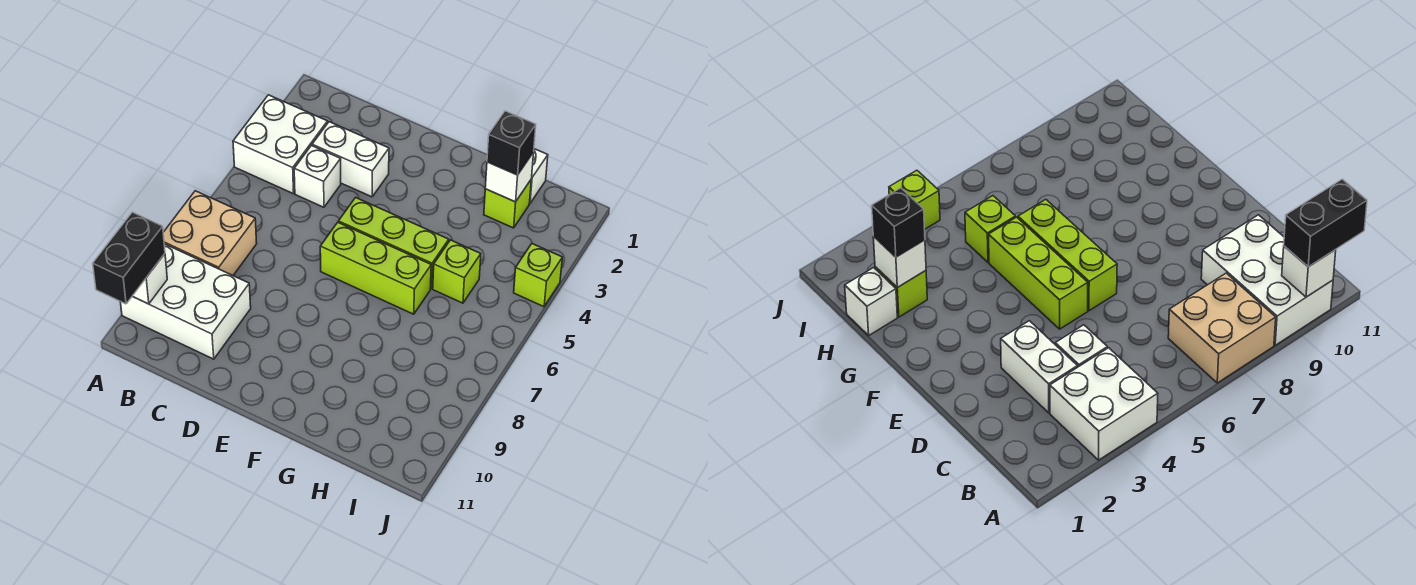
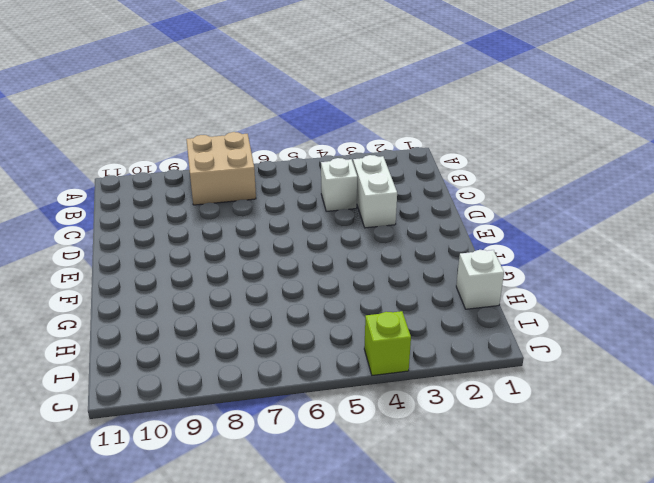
none -> white 2x2 brick [233,95,328,193]
none -> white 2x3 brick [121,244,251,359]
none -> lime 1x3 brick [338,197,449,289]

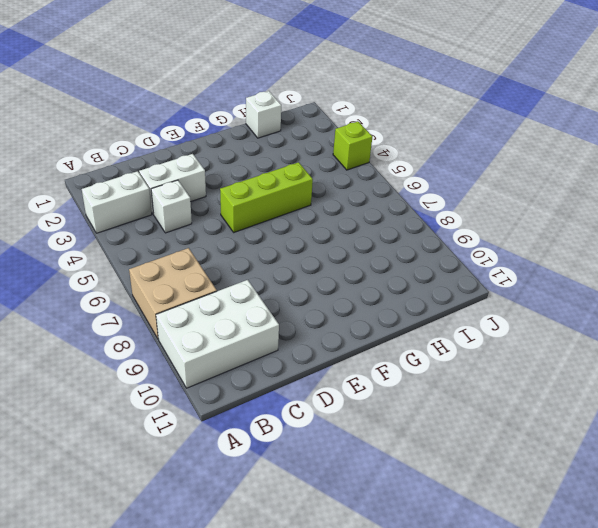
white 1x2 brick [82,171,152,233] -> white 2x2 brick [233,95,328,193]
none -> lime 1x3 brick [320,222,431,314]
none -> lime 1x1 brick [484,180,531,228]
none -> lime 1x1 brick [433,240,481,303]

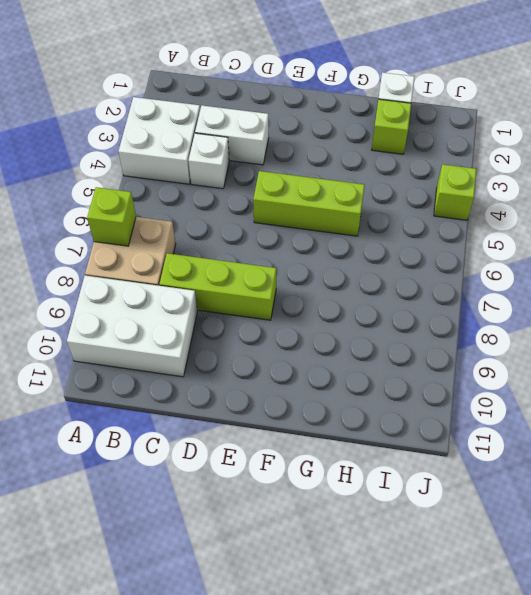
lime 1x1 brick [87,187,136,246] -> lime 1x1 brick moved to [433,240,481,303]
lime 1x3 brick [160,253,276,320] -> lime 1x3 brick moved to [320,222,431,314]
none -> white 1x1 brick [133,254,167,304]
none -> white 1x1 brick [485,152,534,202]
none -> black 1x2 brick [93,212,165,304]

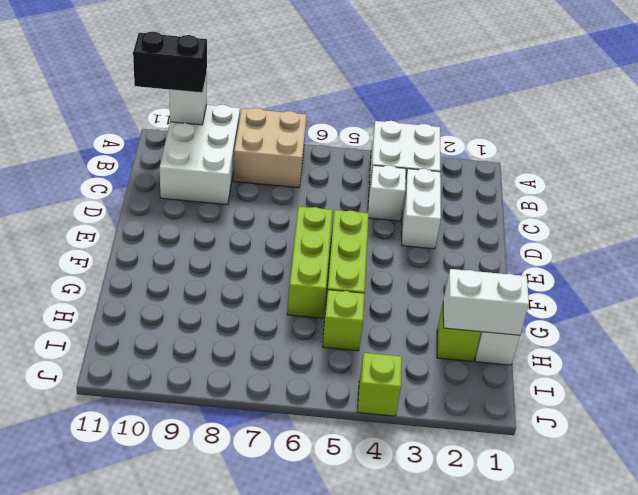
white 1x2 brick [443,269,529,335] -> white 1x1 brick [485,152,534,202]
none -> black 1x1 brick [487,111,536,175]

